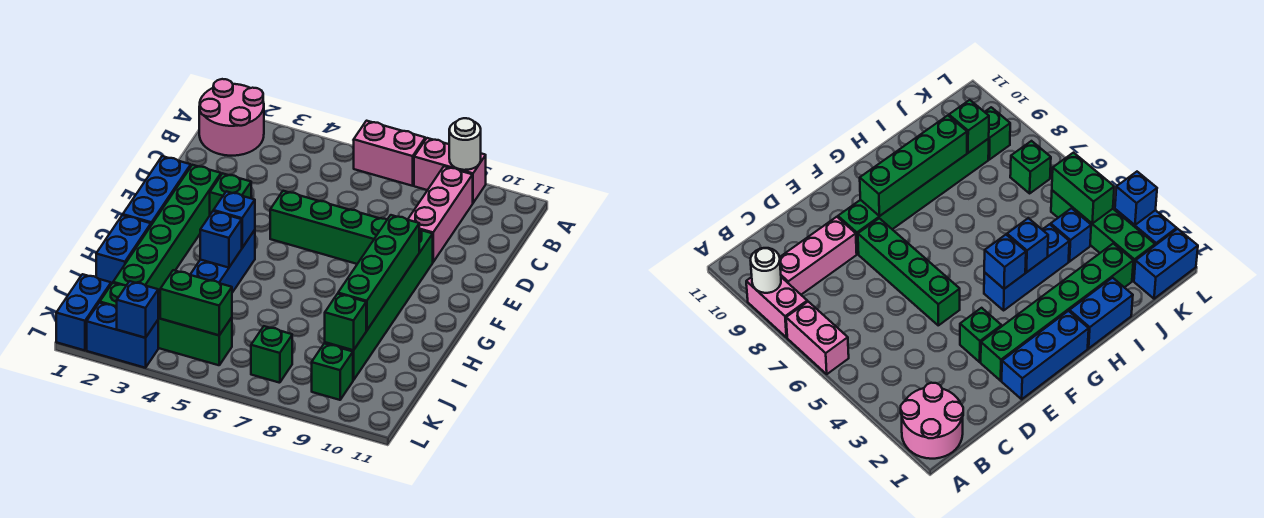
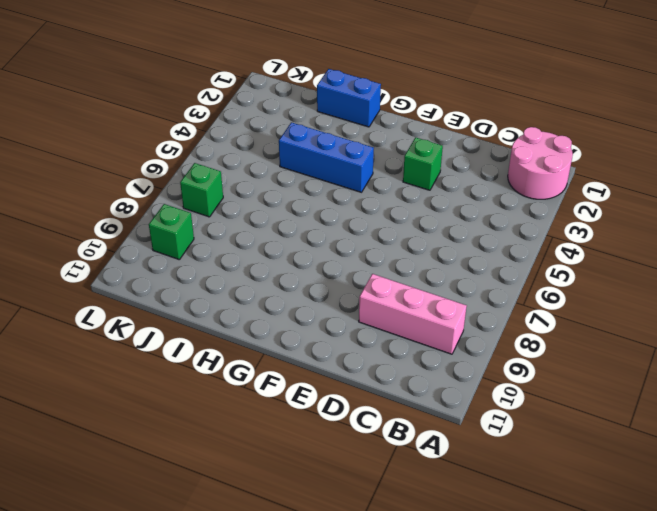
none -> pink 1x2 brick [354,121,425,186]
none -> pink 1x2 brick [414,138,486,203]
none -> blue 1x3 brick [123,156,191,225]

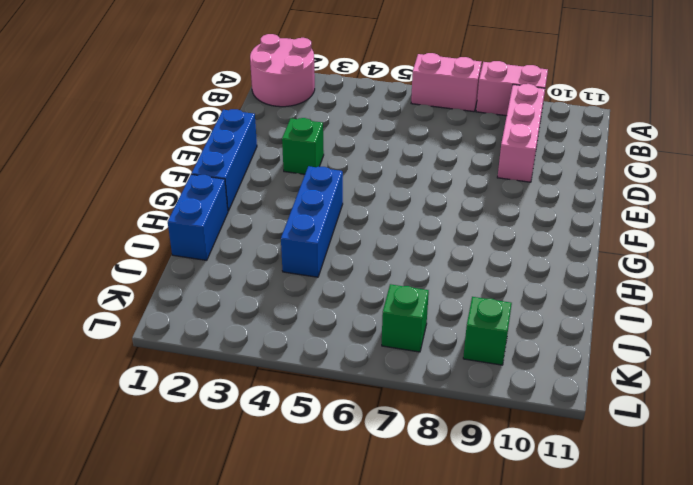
none -> green 1x6 brick [113,165,221,295]
none -> green 1x4 brick [270,191,387,264]
none -> green 1x6 brick [325,229,433,380]

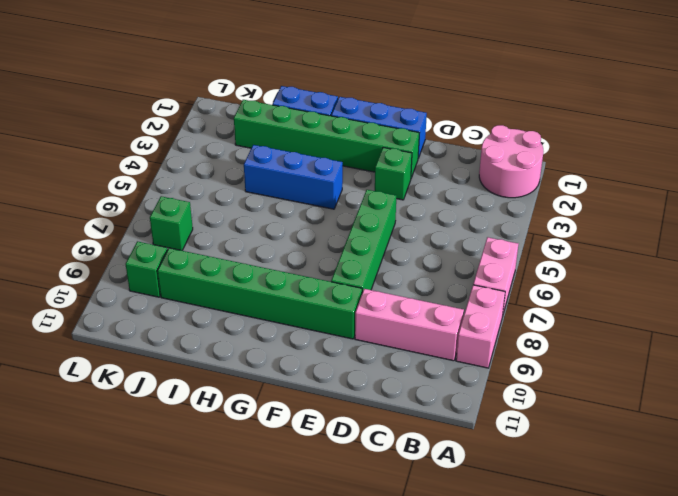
none -> blue 1x1 brick [1051,208,1091,262]
none -> blue 1x2 brick [56,274,111,350]
none -> green 1x4 brick [100,283,232,365]

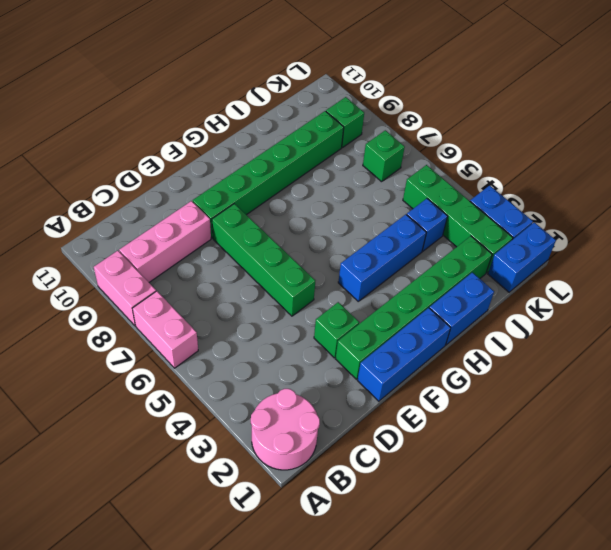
none -> white 1x1 round brick [449,118,481,170]
none -> green 1x4 brick [338,215,419,331]
none -> blue 1x1 brick [213,191,255,248]

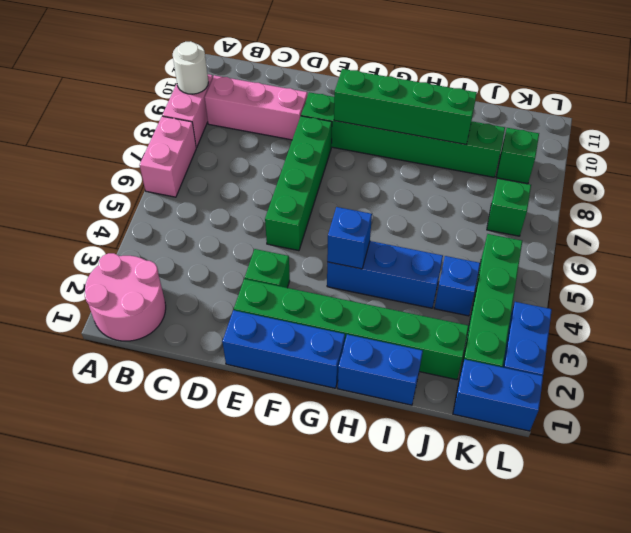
none -> blue 1x1 brick [200,211,242,268]
none -> green 1x1 brick [325,294,366,350]
none -> green 1x2 brick [160,270,232,335]

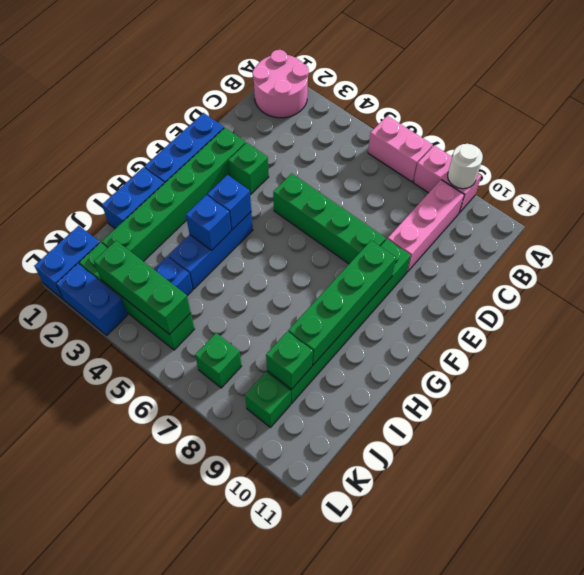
green 1x3 brick [94,241,191,334] -> green 1x2 brick [160,270,232,335]
none -> blue 1x1 brick [117,281,158,338]

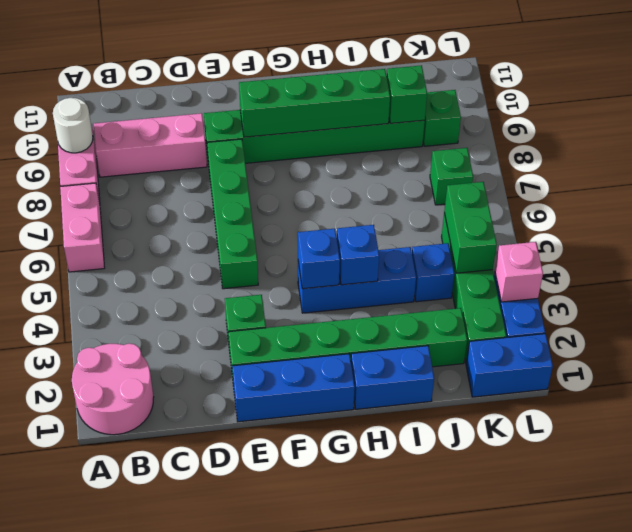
pink 1x1 brick [495,242,543,302] -> blue 1x1 brick [117,281,158,338]

